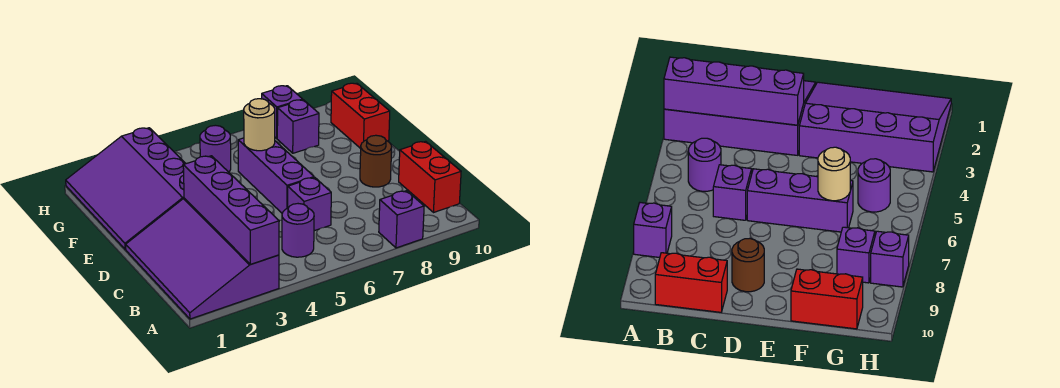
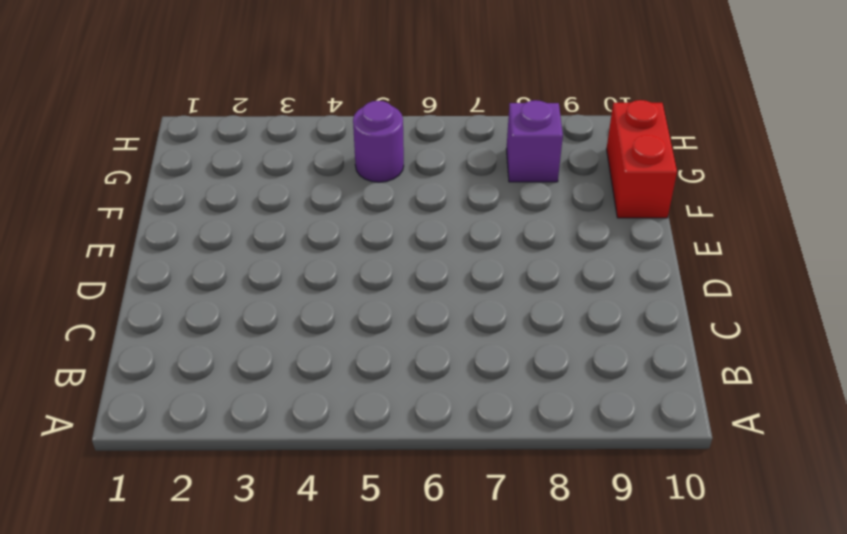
none -> purple 3x4 slope [126,198,279,319]
none -> purple 1x1 brick [379,191,424,248]
none -> purple 1x1 round brick [282,204,314,257]

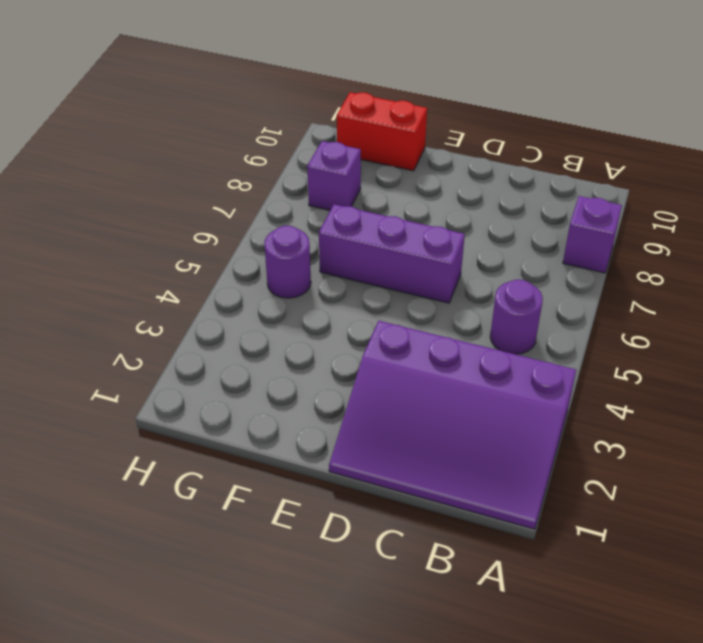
none -> red 1x2 brick [399,141,461,213]
none -> purple 1x1 brick [288,177,331,231]
none -> brown 1x1 round brick [360,135,392,187]

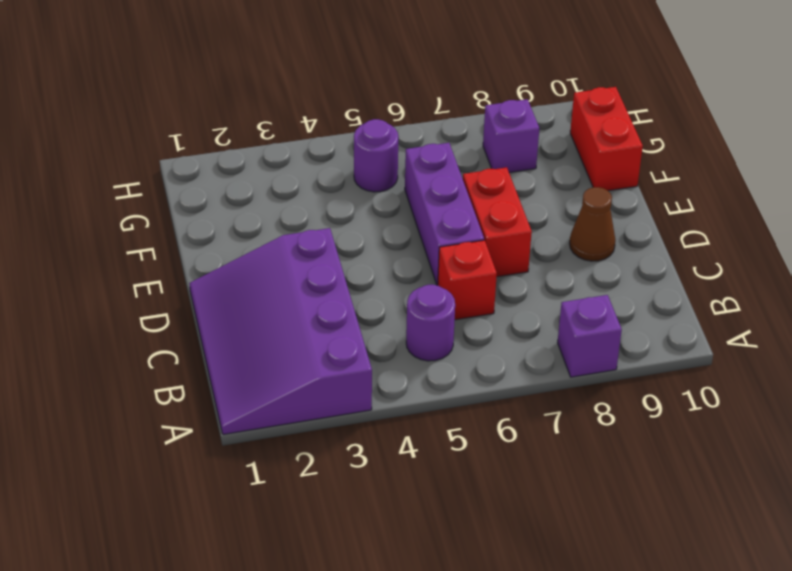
red 1x1 brick [438,240,497,320] -> purple 1x1 brick [288,177,331,231]
red 1x2 brick [463,167,532,277] -> red 1x2 brick moved to [399,141,461,213]
brown 1x1 cone [570,187,615,261] -> brown 1x1 round brick [360,135,392,187]
none -> purple 3x4 slope [66,128,186,249]
none -> purple 1x1 brick [262,86,303,138]
none -> purple 1x4 brick [183,156,279,264]

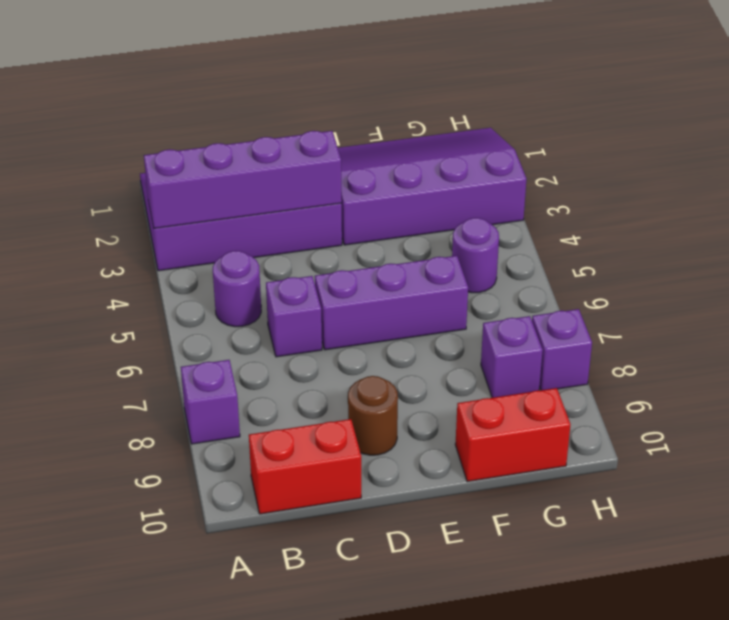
none -> tan 1x1 round brick [244,99,275,151]

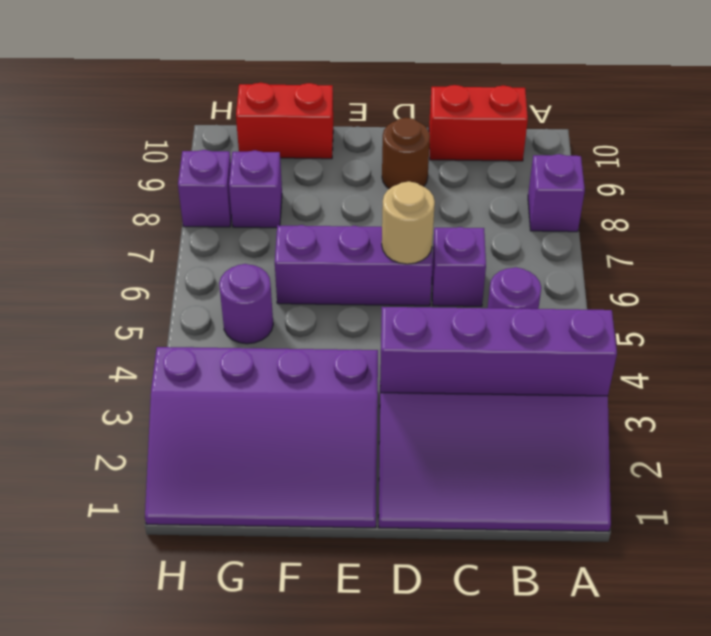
tan 1x1 round brick [382,181,435,264] -> tan 1x1 round brick moved to [244,99,275,151]

